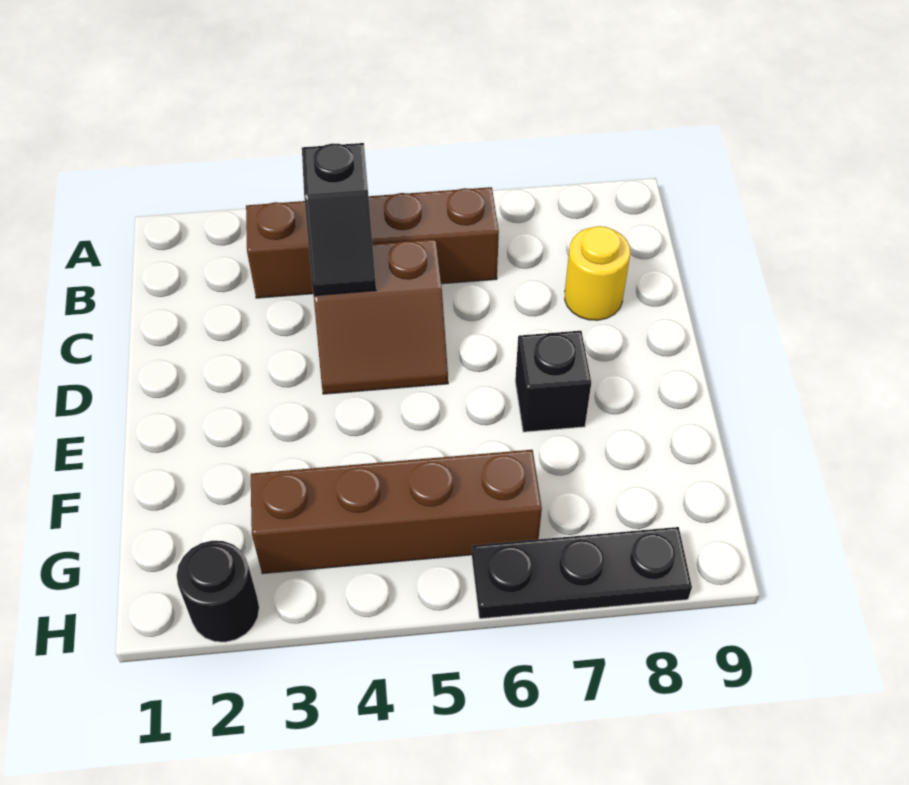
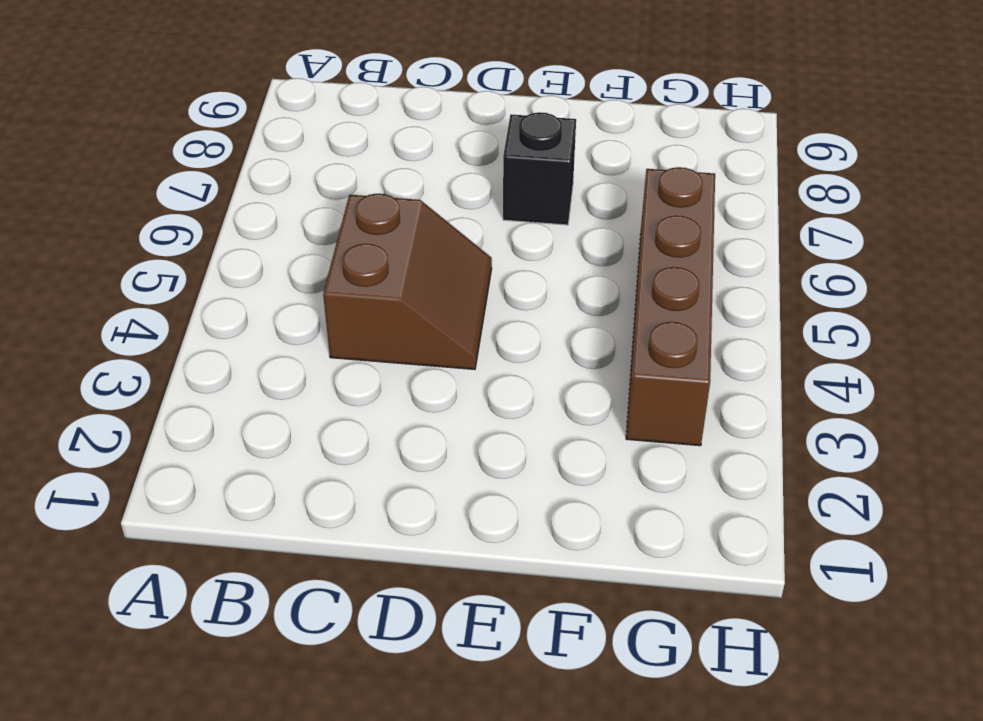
none -> brown 1x4 brick [246,187,499,298]
none -> yellow 1x1 round brick [565,226,630,320]

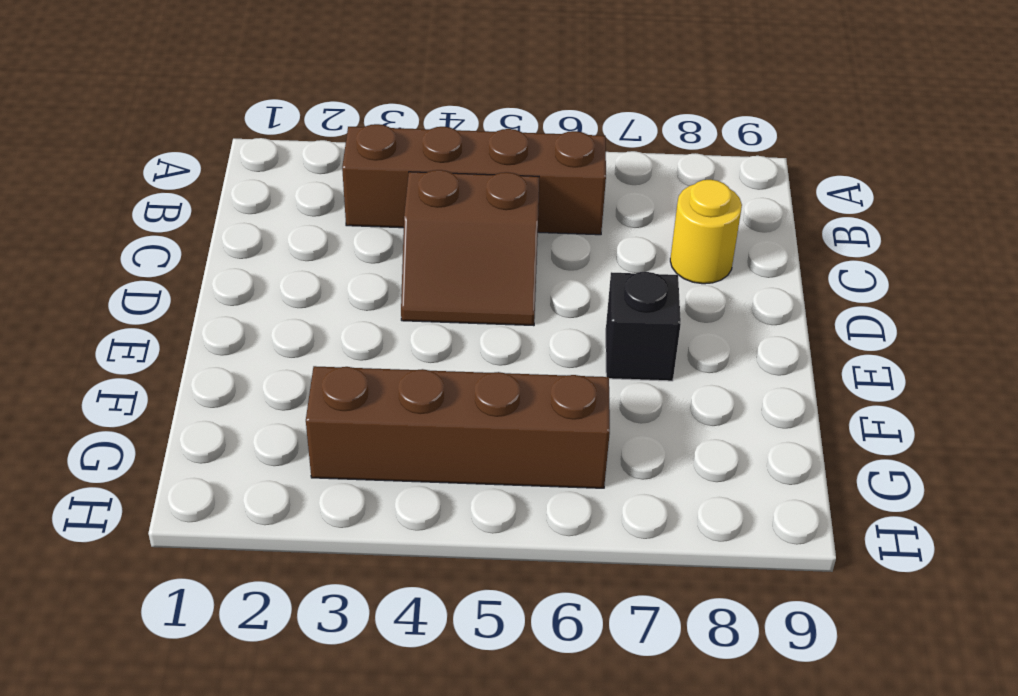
none -> black 1x1 round brick [176,541,259,642]
none -> black 1x3 plate [472,527,692,619]

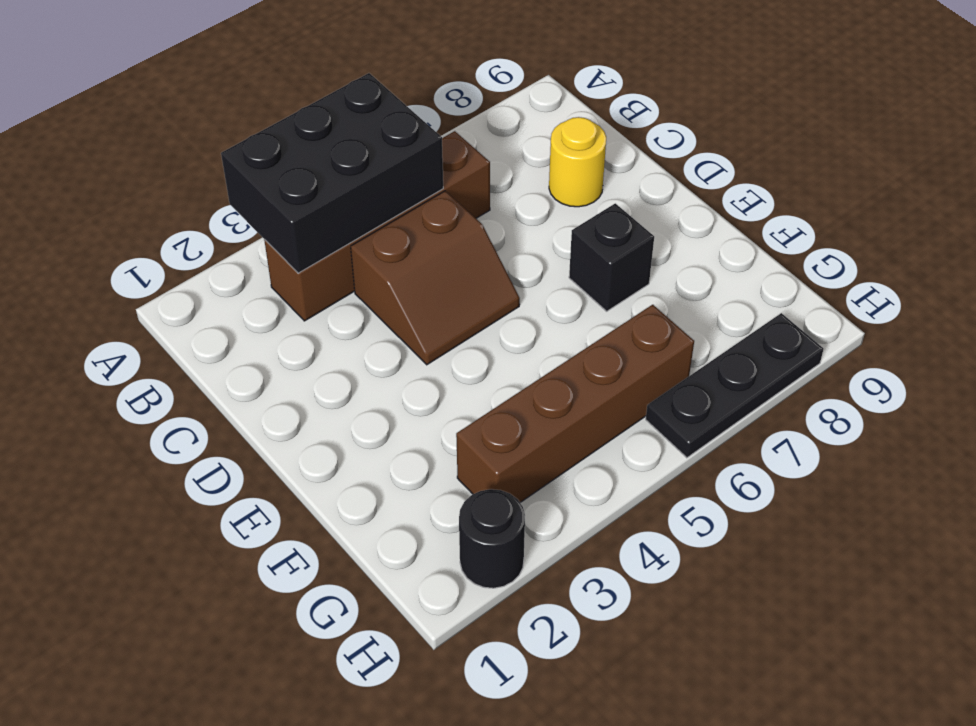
black 2x3 brick [221,73,443,273] -> black 1x2 slope [302,143,376,296]

